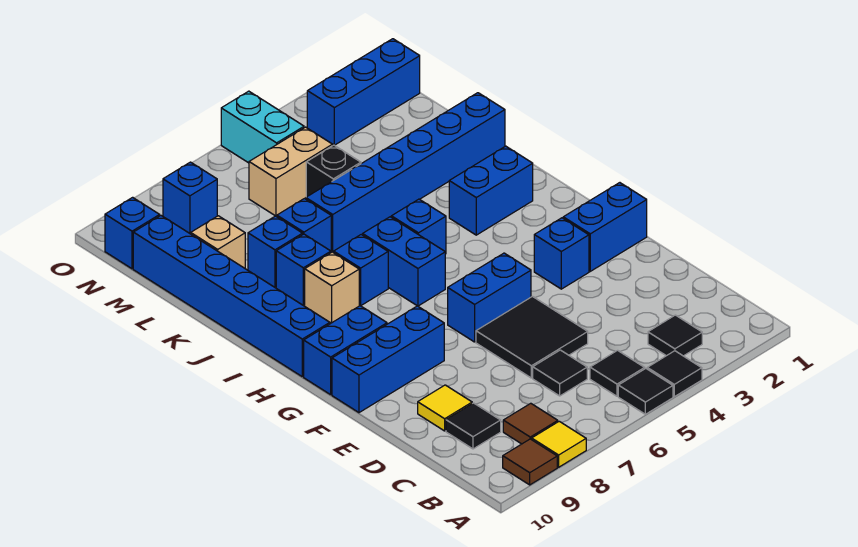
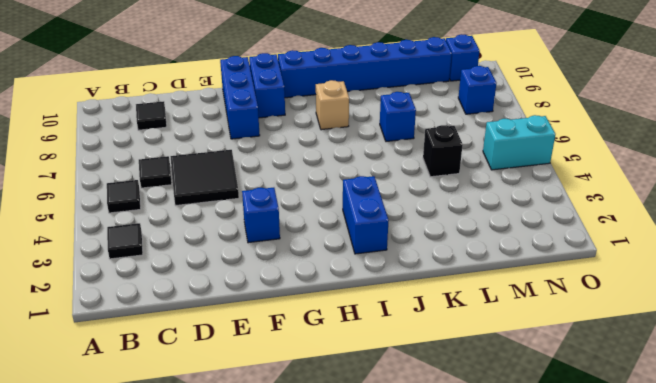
none -> black 1x1 tile [647,351,702,397]
none -> black 1x1 tile [618,369,673,414]
none -> yellow 1x1 tile [532,421,586,467]
none -> brown 1x1 tile [503,439,557,485]

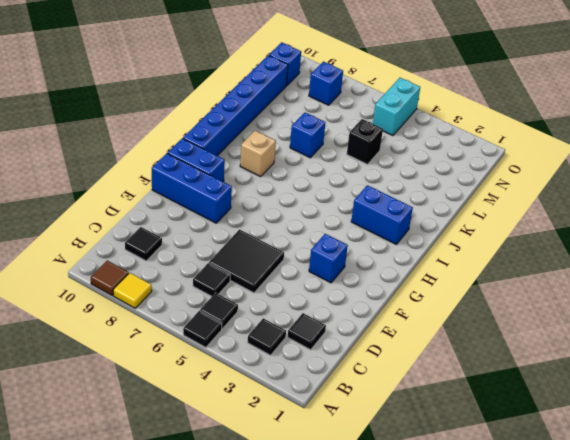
black 1x1 tile [288,313,326,350] -> black 1x1 tile moved to [647,351,702,397]
none -> brown 1x1 tile [503,403,558,444]
none -> yellow 1x1 tile [418,385,472,431]
none -> blue 1x2 brick [563,183,647,271]
none -> blue 1x2 brick [448,253,531,342]

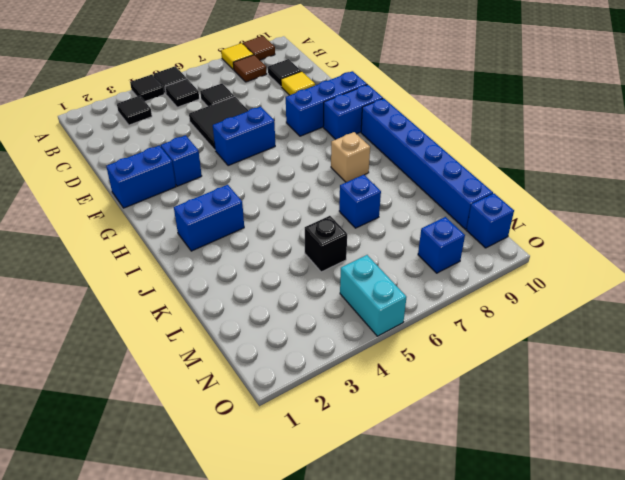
none -> blue 1x2 brick [363,217,445,306]
none -> blue 1x1 brick [391,199,446,254]
none -> blue 1x1 brick [334,235,388,306]
none -> blue 1x1 brick [276,234,331,306]

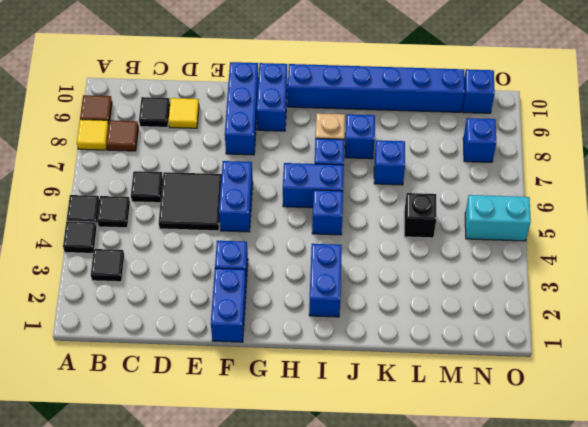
none -> blue 1x6 brick [305,93,505,252]
none -> blue 1x1 brick [248,216,303,287]
none -> tan 1x1 brick [191,216,245,268]
none -> tan 1x2 brick [249,127,333,216]

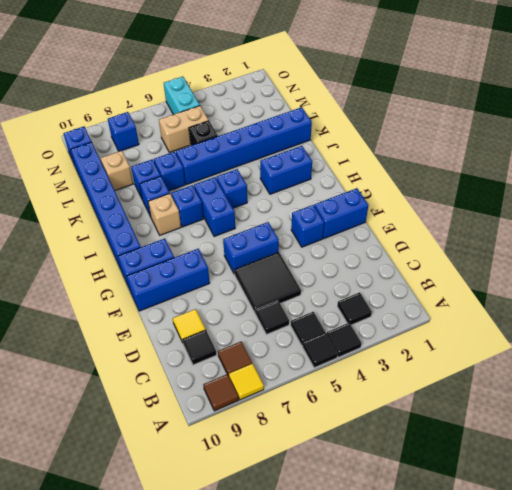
none -> blue 1x3 brick [307,39,420,145]

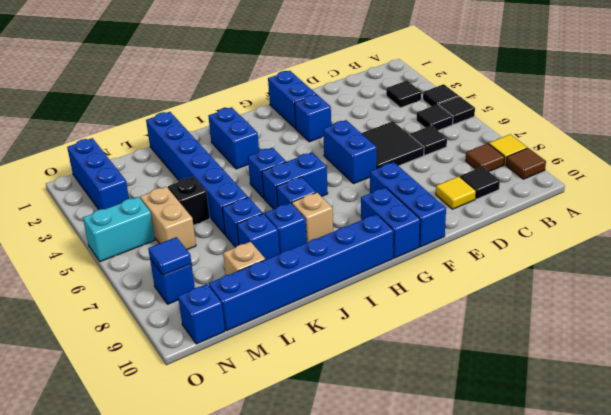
blue 1x1 tile [148,237,192,275] -> none

